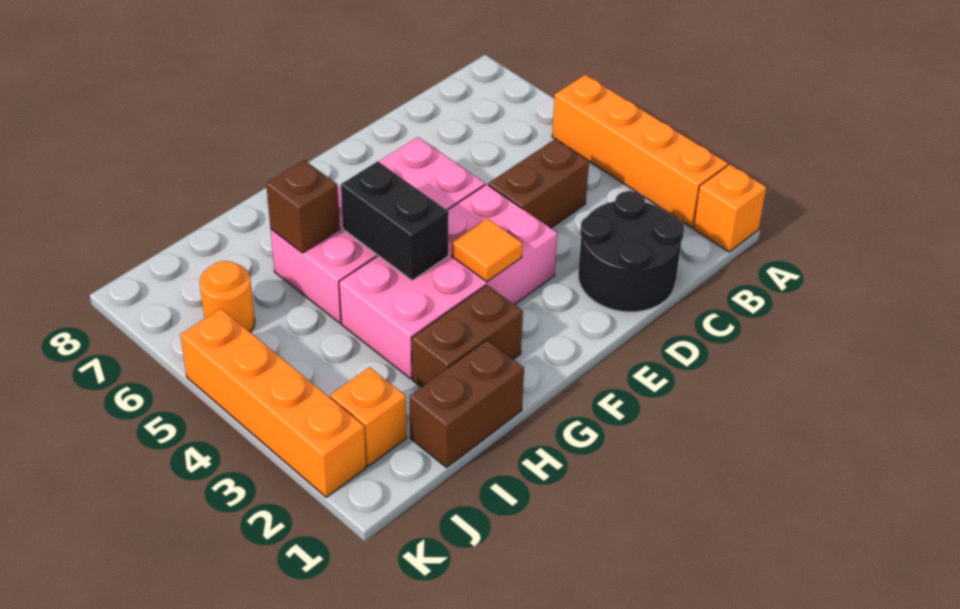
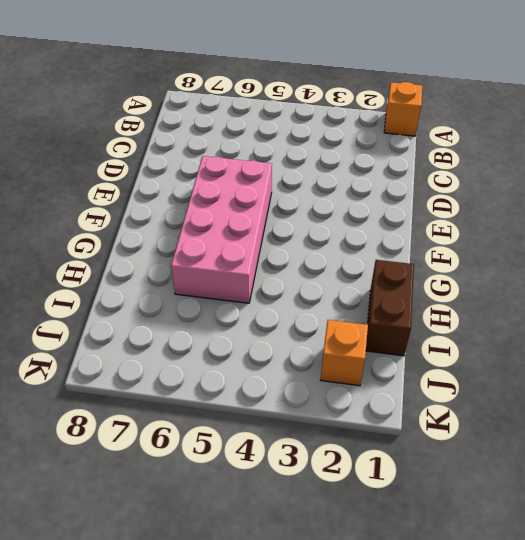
none -> orange 1x4 brick [552,75,728,228]
none -> black 2x2 round brick [578,191,684,312]
none -> brown 1x2 brick [488,139,589,228]

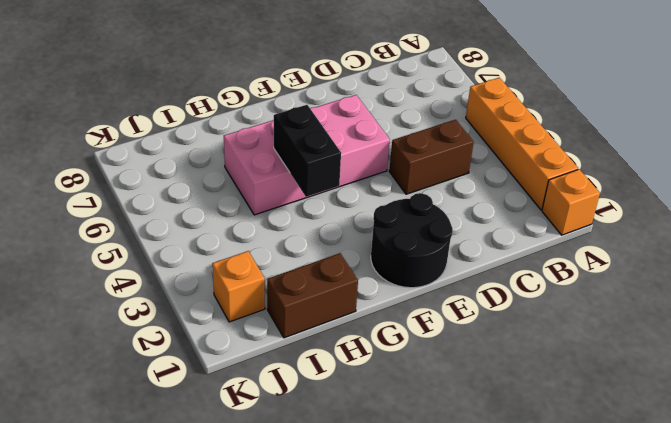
black 2x2 round brick [371,193,453,288] -> black 2x2 round brick moved to [578,191,684,312]
none -> pink 2x4 brick [339,184,557,379]
none -> brown 1x2 brick [412,285,523,387]
none -> orange 1x1 round brick [200,261,255,332]

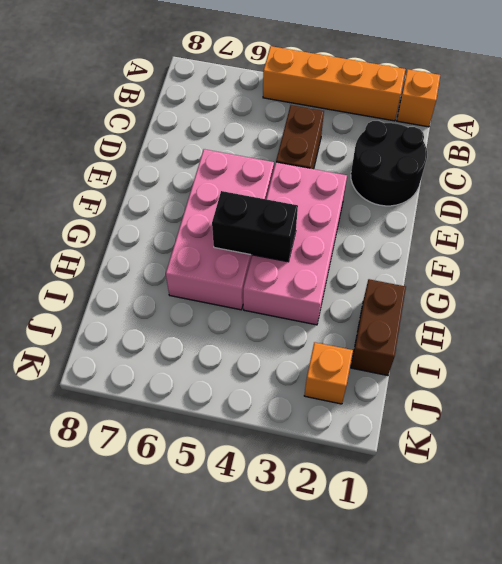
none -> brown 1x2 brick [412,285,523,387]
none -> orange 1x1 round brick [200,261,255,332]
none -> orange 1x4 brick [180,309,366,497]

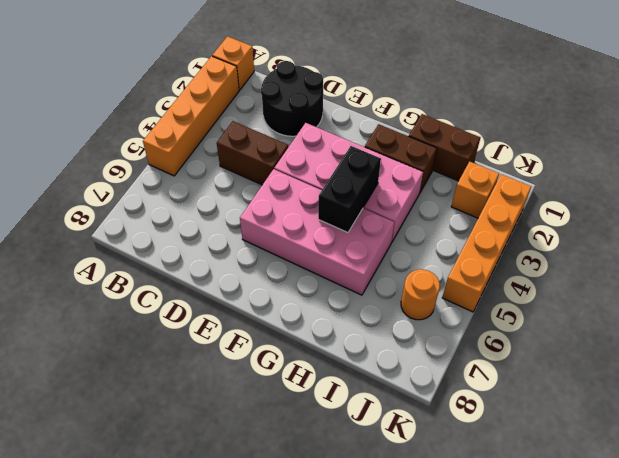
none -> orange 1x1 tile [452,218,523,282]
none -> brown 1x1 brick [266,160,340,253]

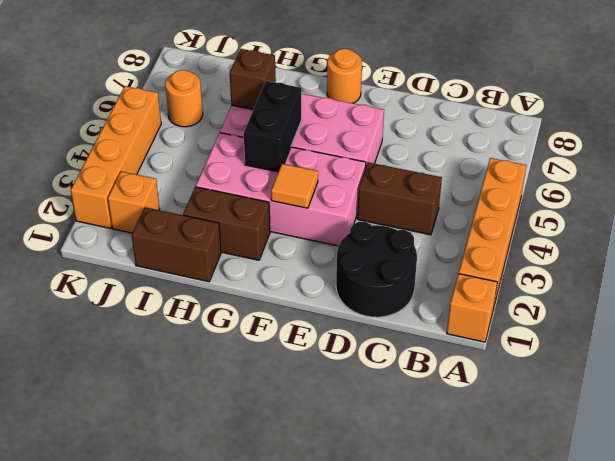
orange 1x1 round brick [327,49,362,103] -> none

